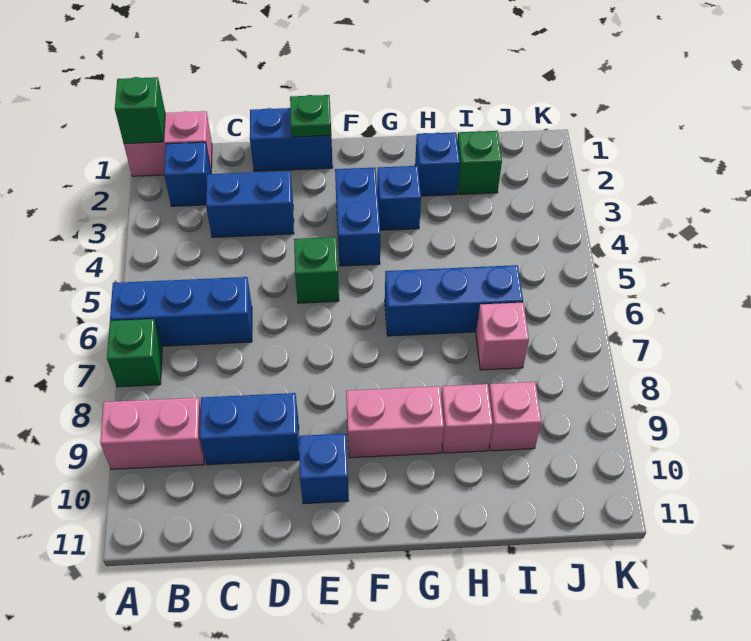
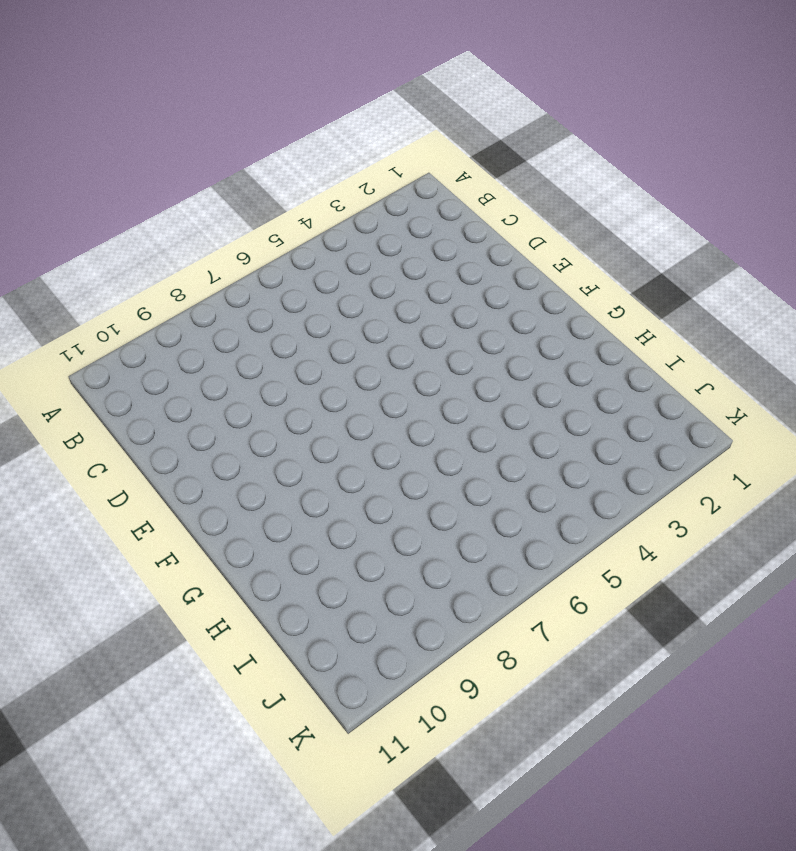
none -> pink 1x2 brick [124,111,212,176]
none -> blue 1x3 brick [110,277,252,346]
none -> green 1x1 brick [107,319,162,387]

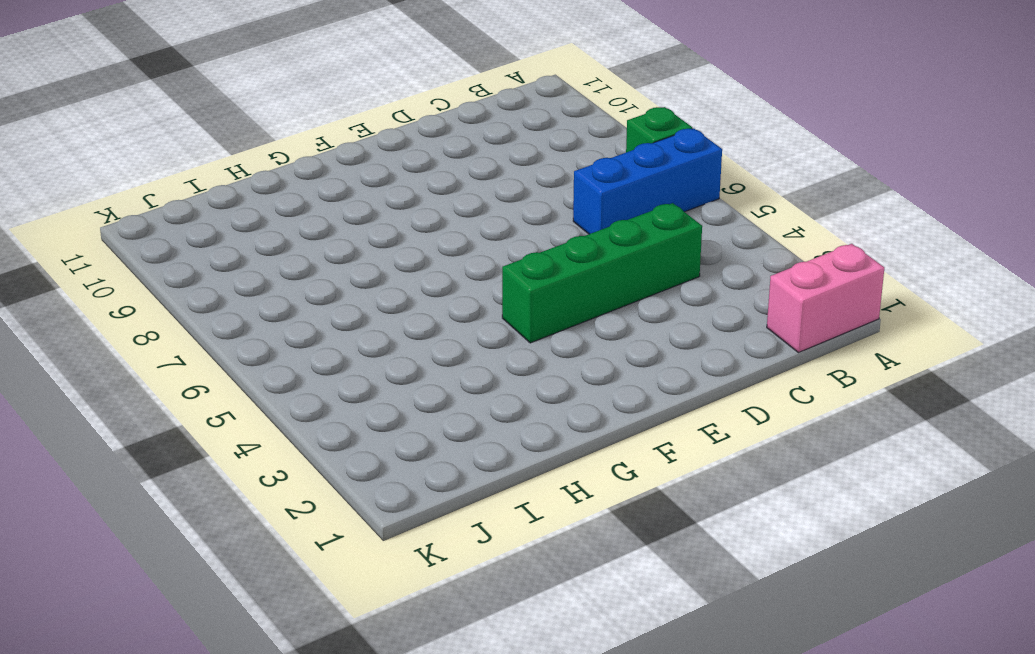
green 1x4 brick [502,203,702,343] -> blue 1x2 brick [335,168,380,266]
none -> pink 1x2 brick [100,398,204,469]
none -> blue 1x1 brick [164,142,211,206]
none -> blue 1x2 brick [206,171,294,237]

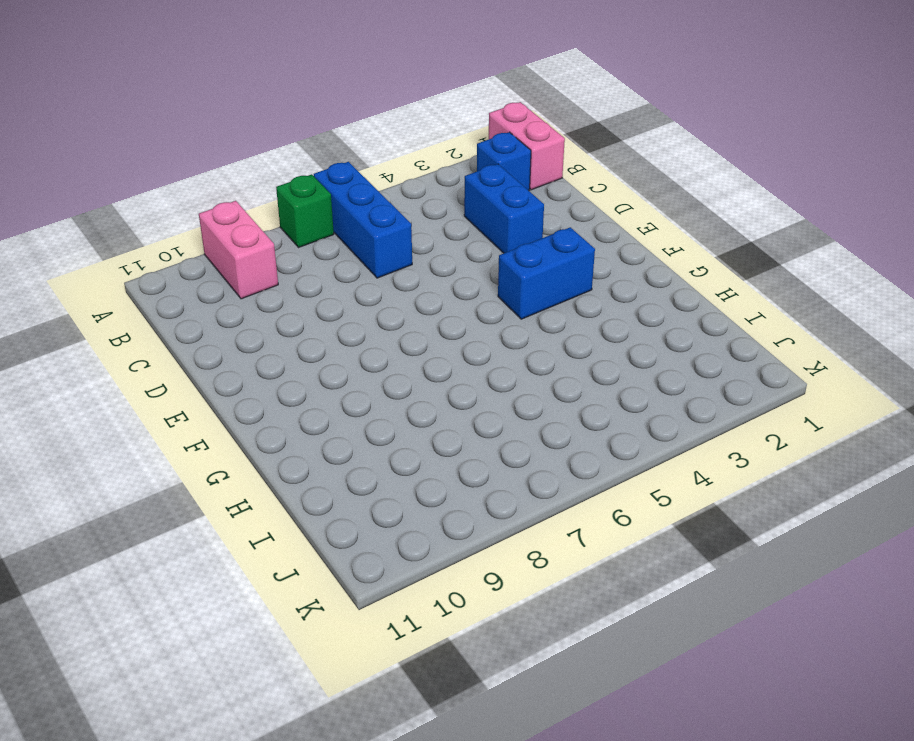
none -> blue 1x2 brick [200,393,299,465]
none -> blue 1x2 brick [250,108,333,171]
none -> green 1x1 brick [294,237,339,303]

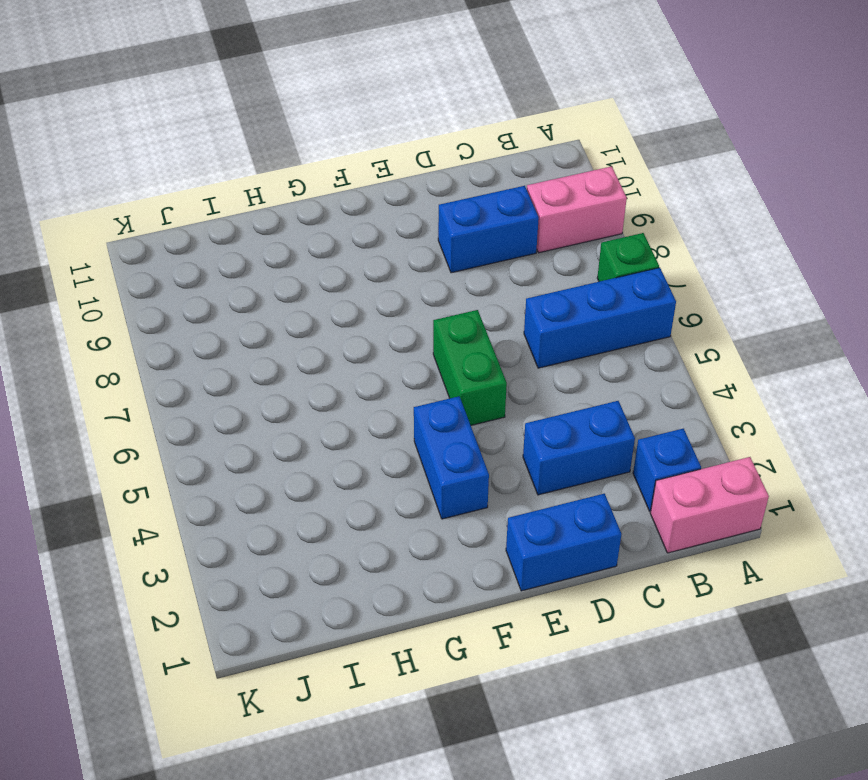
green 1x2 brick [433,310,507,425] -> green 1x1 brick [294,237,339,303]
none -> blue 1x1 brick [299,434,349,504]
none -> pink 1x2 brick [346,386,444,458]
none -> blue 1x1 brick [377,166,421,230]

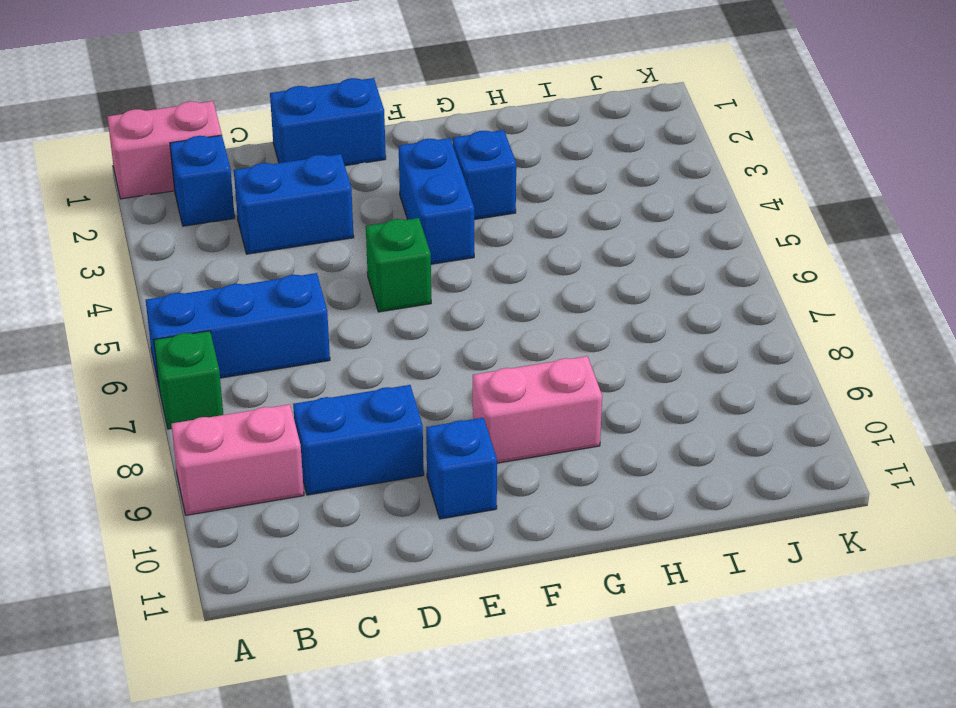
none -> blue 1x3 brick [385,265,523,336]
none -> blue 1x1 brick [415,132,460,196]
none -> pink 1x1 brick [441,384,493,453]

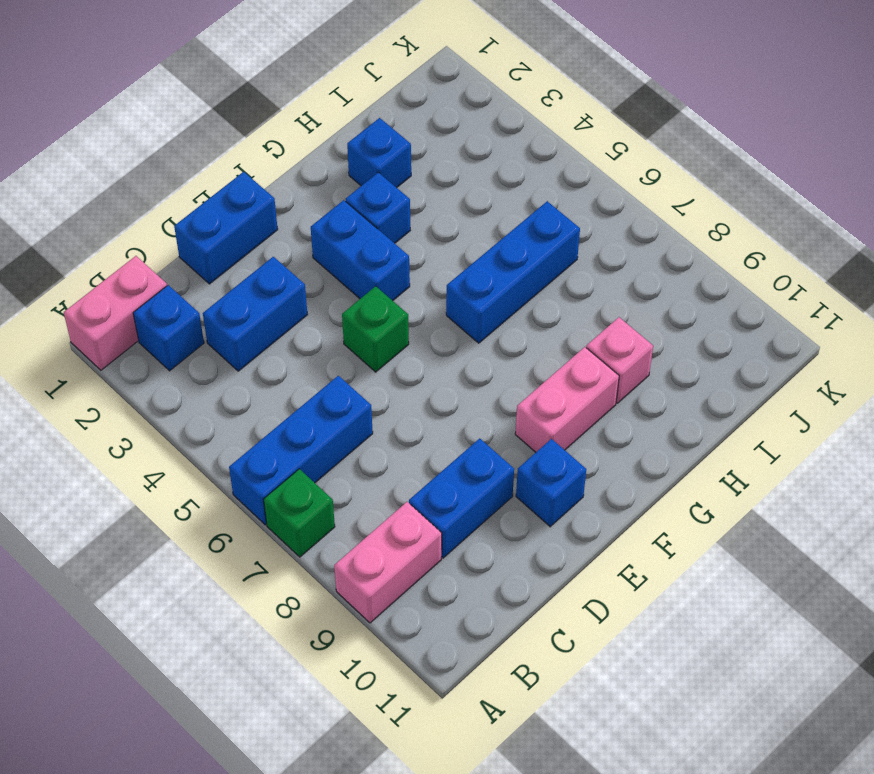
none -> green 1x1 brick [457,131,502,194]
none -> pink 1x1 brick [476,302,529,370]
none -> pink 1x1 brick [489,382,542,451]

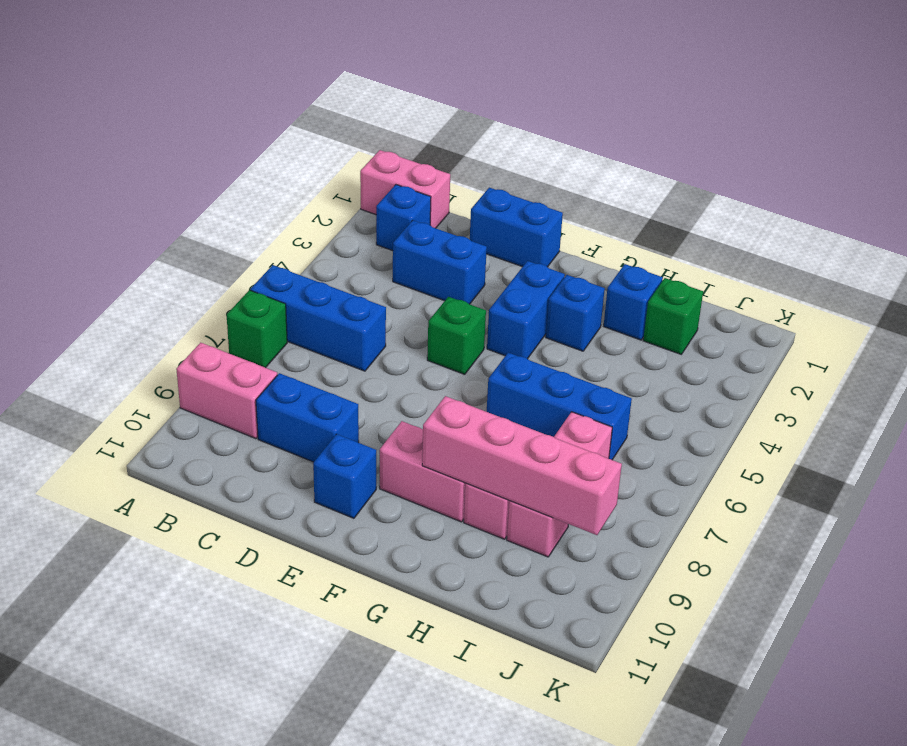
pink 1x4 brick [422,396,622,535] -> none
none -> green 1x1 brick [115,77,165,144]
none -> green 1x1 plate [290,95,331,137]

